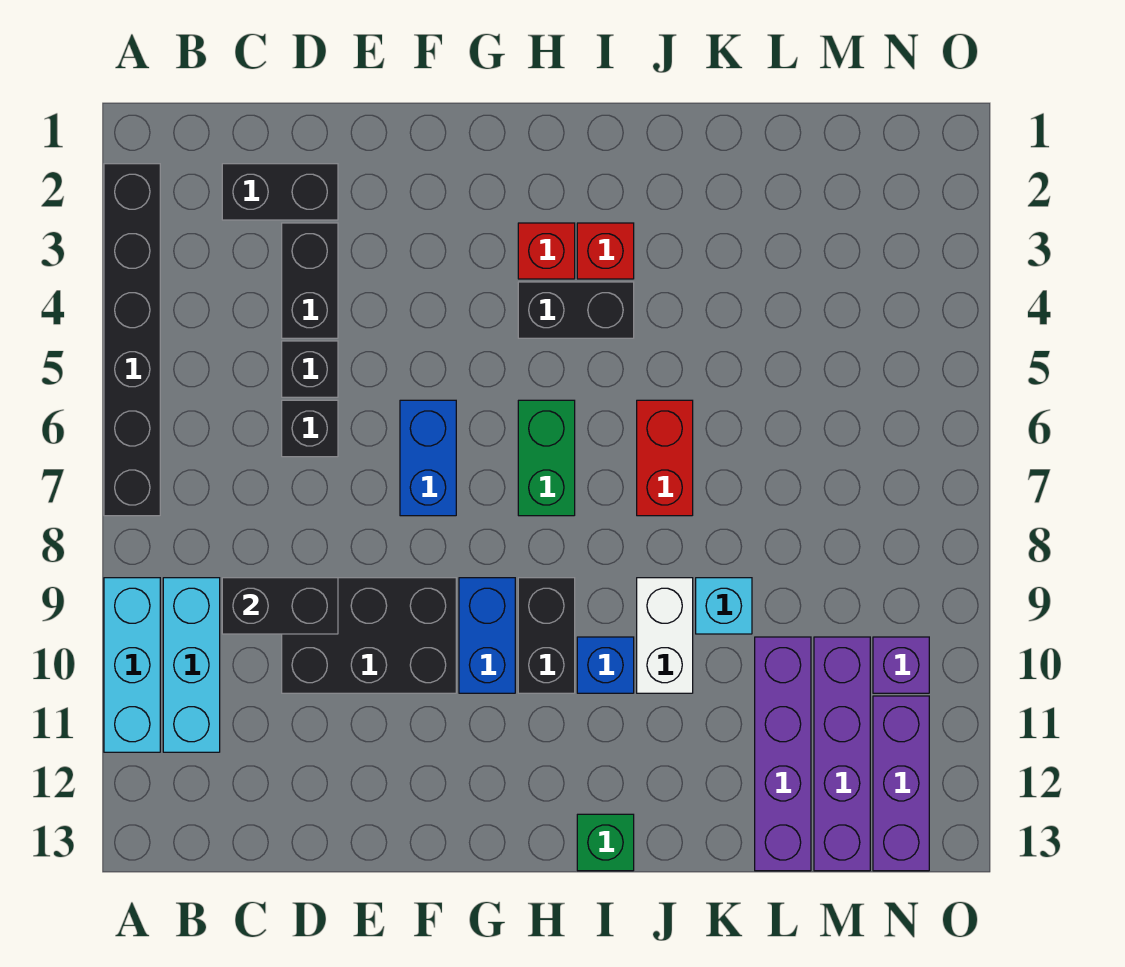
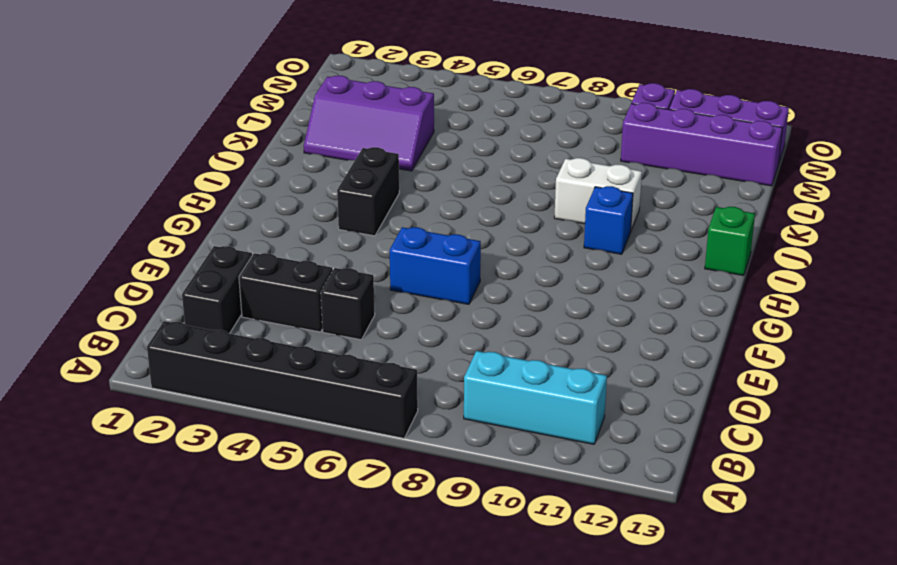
purple 2x3 slope [304,76,434,171] -> none
none -> cyan 1x3 brick [104,578,160,752]
none -> black 1x1 brick [282,400,338,457]
none -> black 2x3 brick [282,578,456,693]

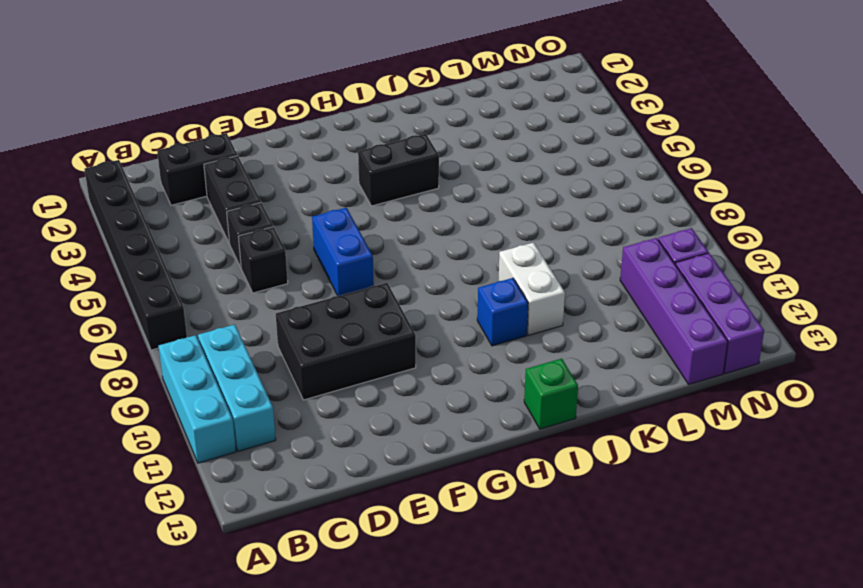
none -> blue 1x2 brick [459,578,515,693]
none -> red 1x1 brick [518,223,575,279]
none -> green 1x2 brick [518,400,575,516]

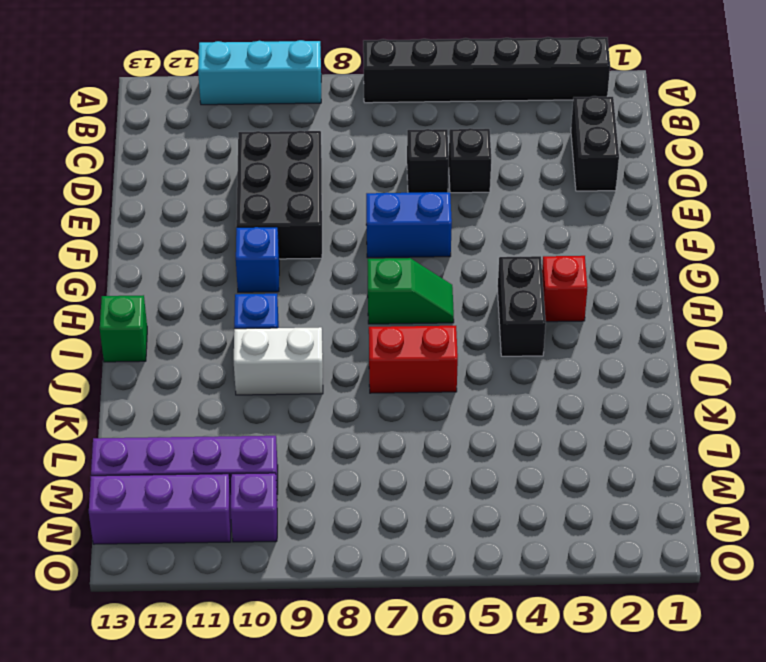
blue 1x1 brick [236,227,279,292] -> blue 1x2 brick [459,578,515,693]
green 1x2 slope [368,258,454,324] -> green 1x2 brick [518,400,575,516]
none -> cyan 1x3 brick [163,578,220,752]
none -> black 1x2 brick [282,223,338,338]
none -> black 1x2 brick [518,578,575,693]

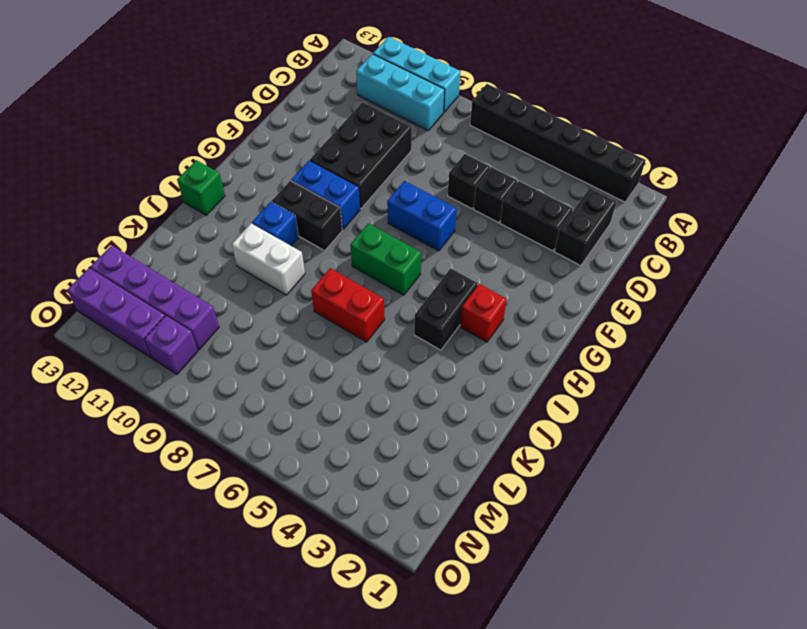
none -> red 1x1 brick [577,223,634,279]
none -> cyan 1x1 brick [696,578,752,634]
none -> purple 1x4 brick [755,637,811,871]

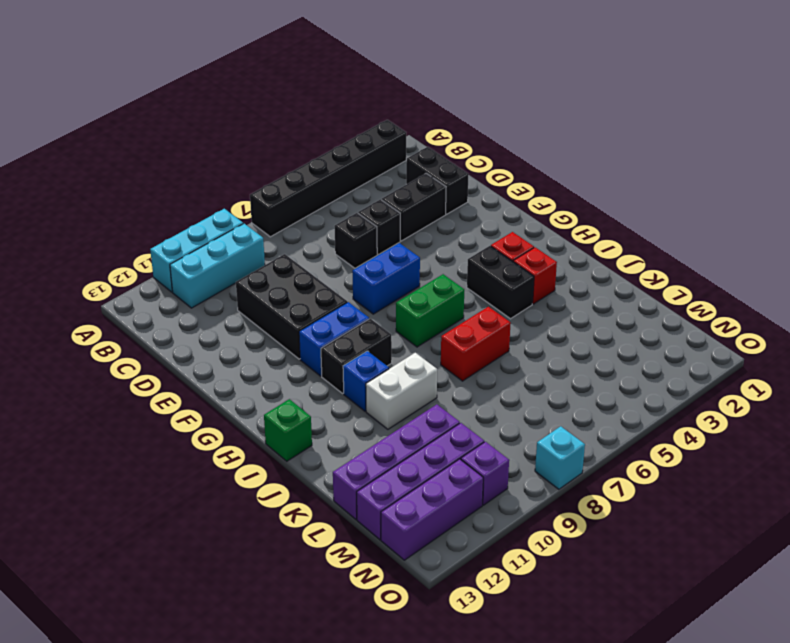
cyan 1x1 brick [535,426,585,489] -> cyan 1x1 brick moved to [696,578,752,634]
none -> black 1x2 brick [222,578,338,634]

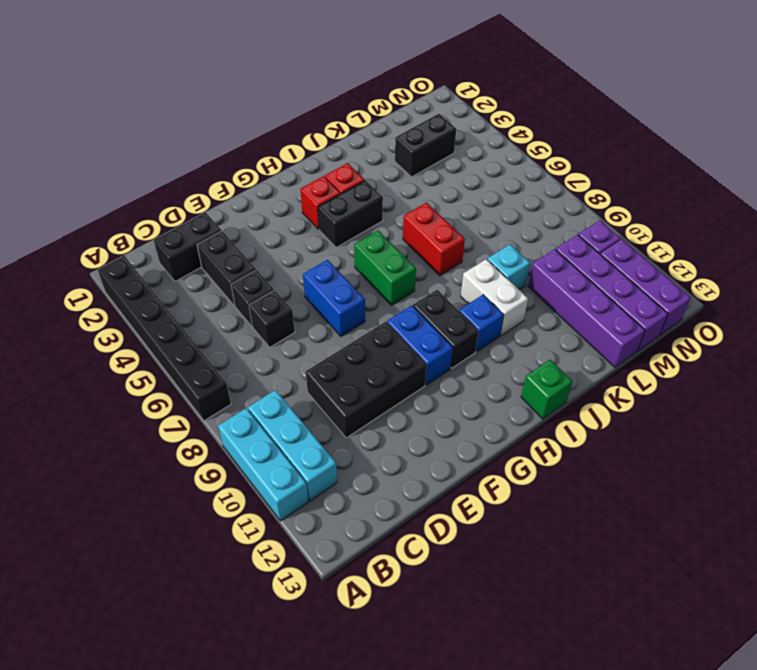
black 1x2 brick [395,114,456,177] -> black 1x2 brick moved to [222,578,338,634]

